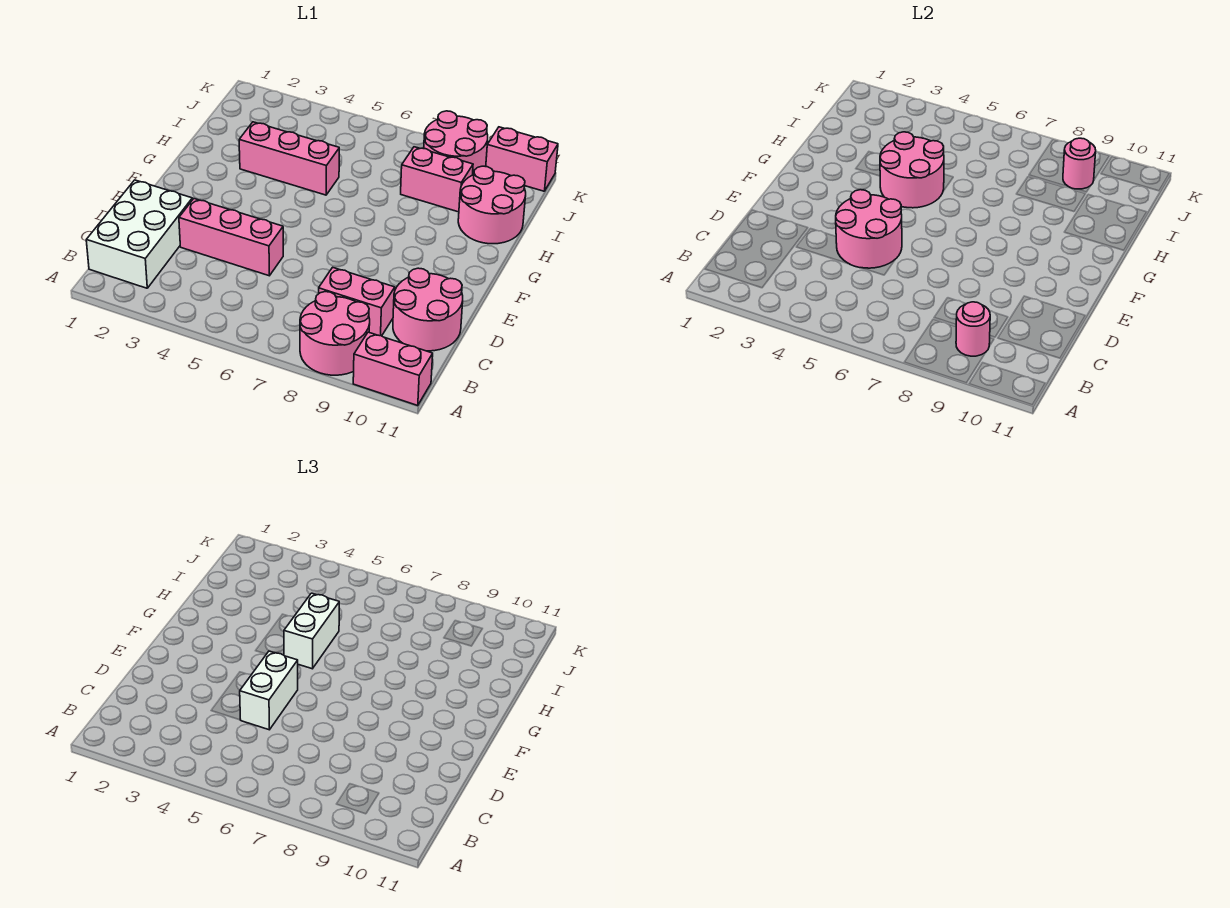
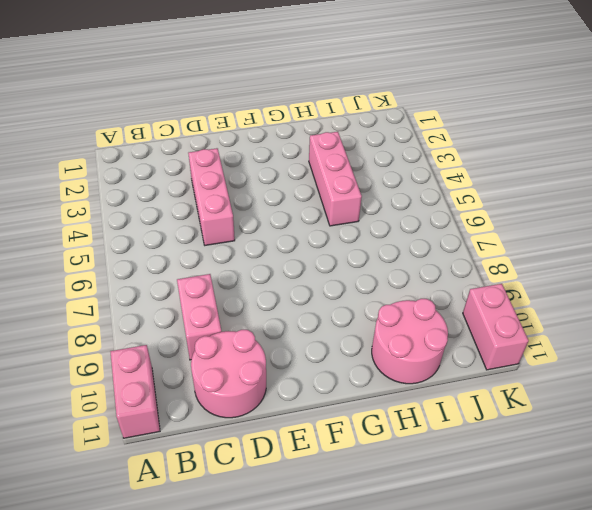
none -> pink 2x2 round brick [300,292,370,375]
none -> white 2x3 brick [86,180,192,288]
none -> pink 1x2 brick [401,147,473,212]

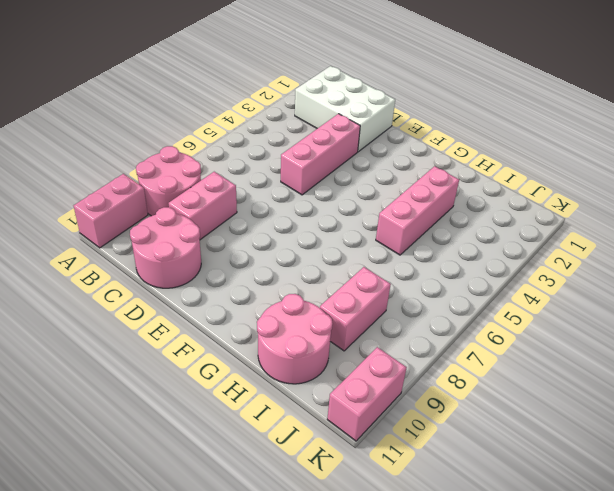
none -> pink 2x2 round brick [424,111,488,175]
none -> pink 1x1 round brick [956,302,990,356]
none -> pink 2x2 round brick [836,190,902,268]

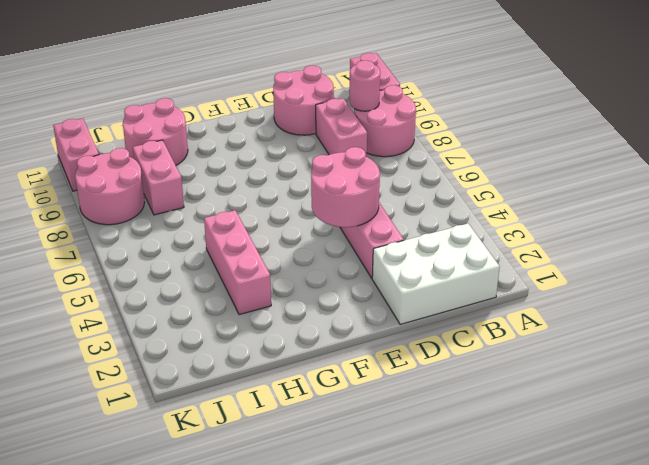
none -> pink 2x2 round brick [880,132,944,208]
none -> pink 1x1 round brick [1063,138,1096,189]
none -> white 1x2 brick [240,651,298,730]

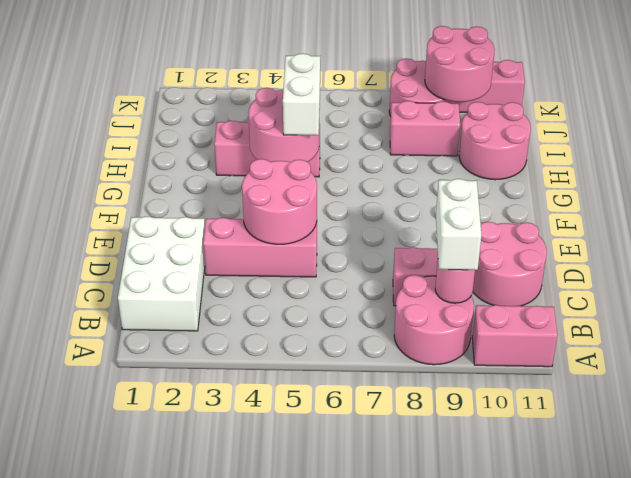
white 1x2 brick [436,179,481,270] -> white 1x2 brick moved to [240,651,298,730]
pink 2x2 round brick [425,26,495,102] -> pink 1x1 round brick [1063,138,1096,189]

